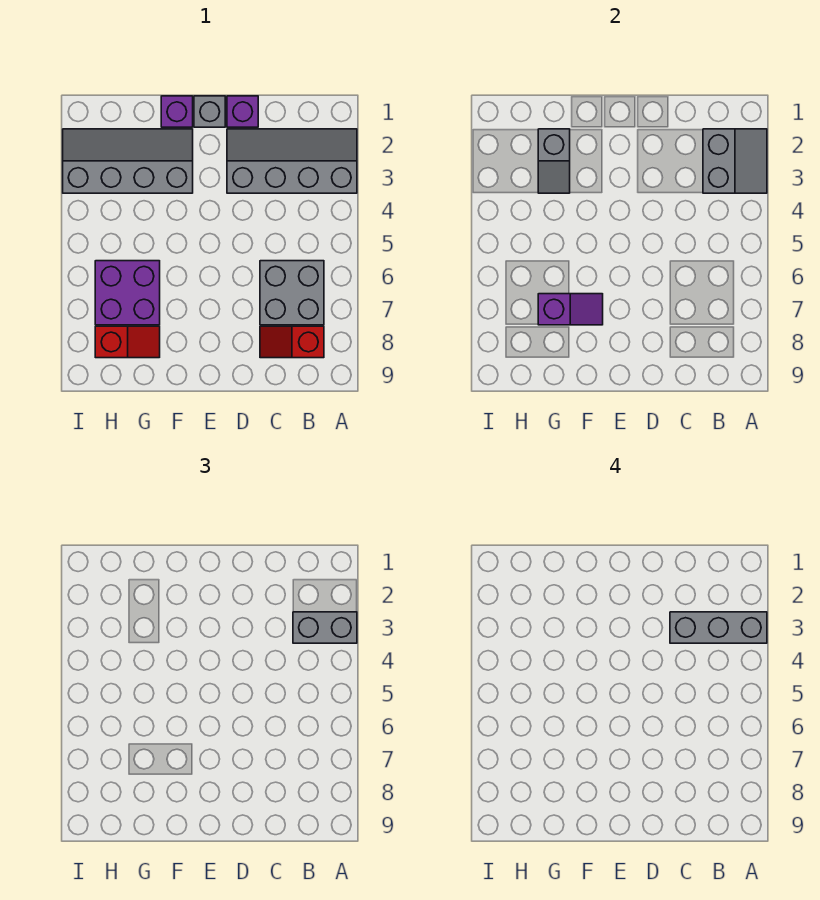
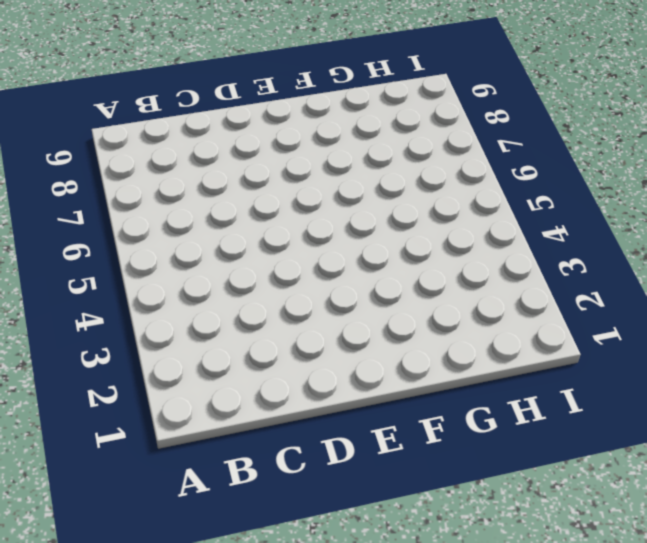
none -> grey 2x4 slope [227,129,357,193]
none -> grey 2x2 brick [260,261,324,325]
none -> red 1x2 slope [260,326,324,358]

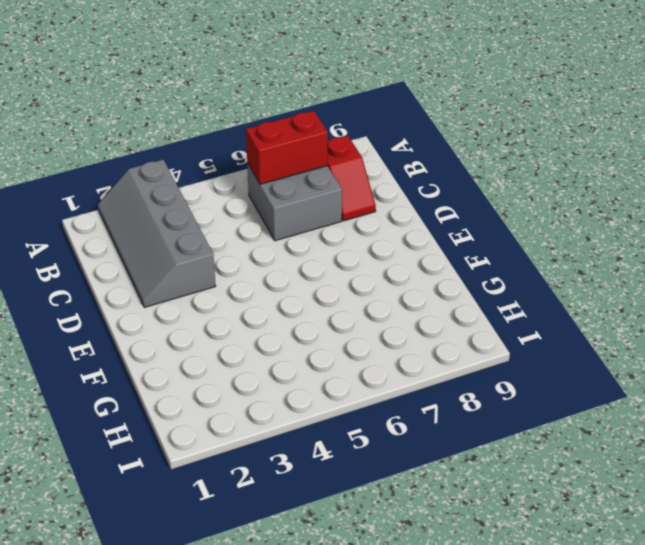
red 1x2 brick [246,111,328,184] -> none
none -> purple 1x1 brick [227,96,258,127]
none -> grey 1x1 brick [194,96,225,127]
none -> purple 1x1 brick [161,96,193,127]

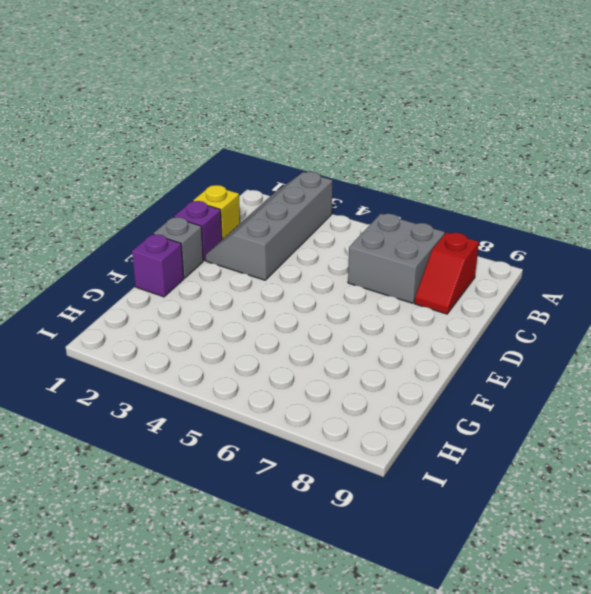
yellow 1x1 brick [193,185,240,239] -> none
none -> grey 2x4 slope [63,129,193,193]
none -> purple 2x2 brick [95,261,160,325]
none -> red 1x2 slope [95,326,160,358]

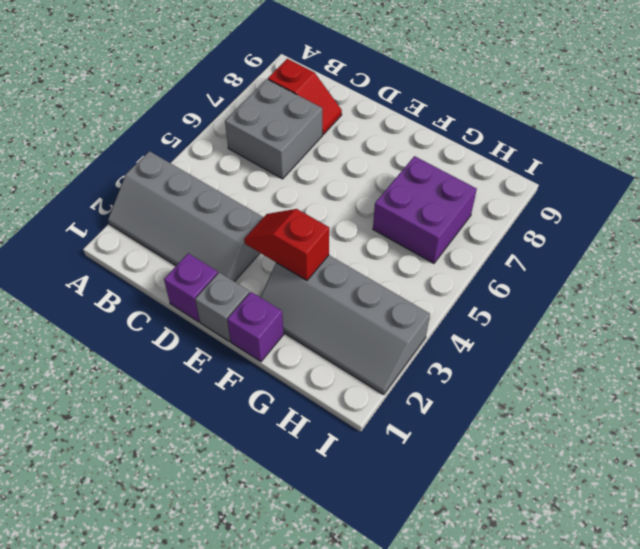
red 1x2 slope [244,209,329,280] -> red 1x2 slope moved to [95,326,160,358]
none -> grey 2x2 slope [703,129,767,193]
none -> purple 1x2 slope [538,294,603,325]
none -> grey 1x2 slope [538,129,570,193]

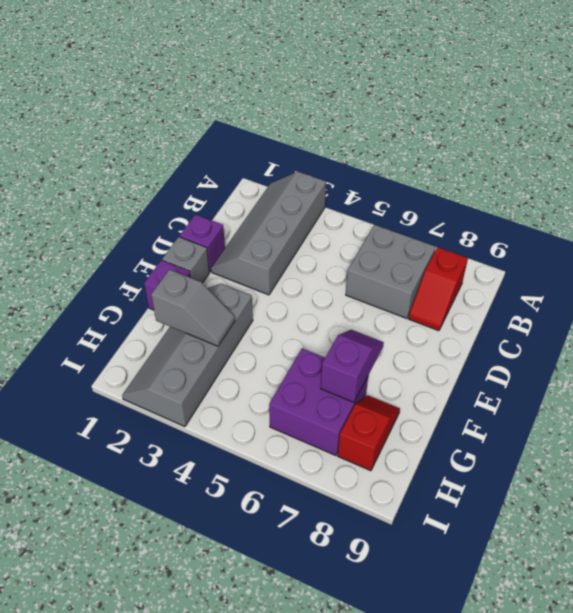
none -> grey 2x2 slope [703,129,767,193]
none -> grey 1x2 brick [293,612,357,643]
none -> grey 1x3 brick [670,612,767,643]

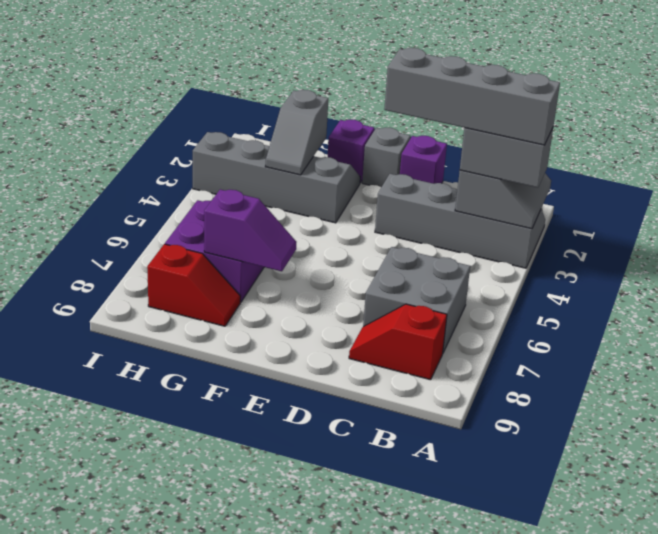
grey 1x4 brick [384,48,560,145] -> grey 1x3 brick [670,612,767,643]

